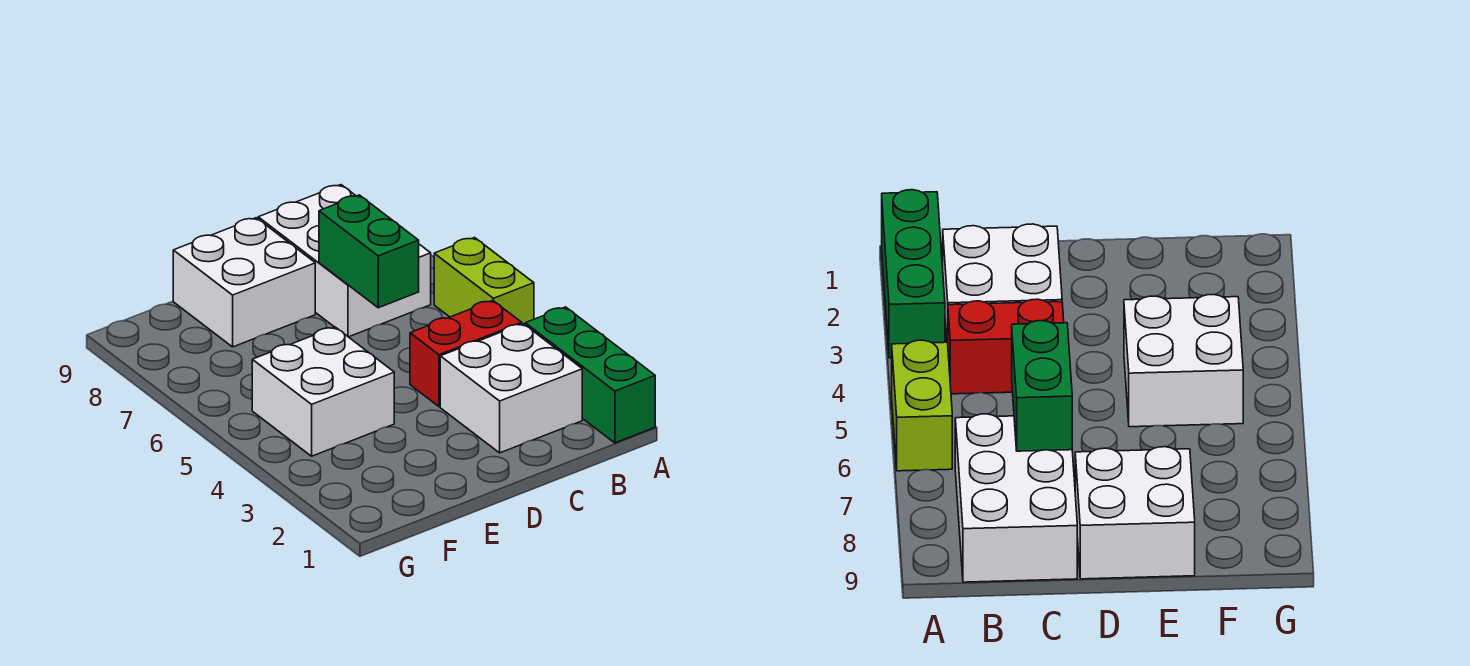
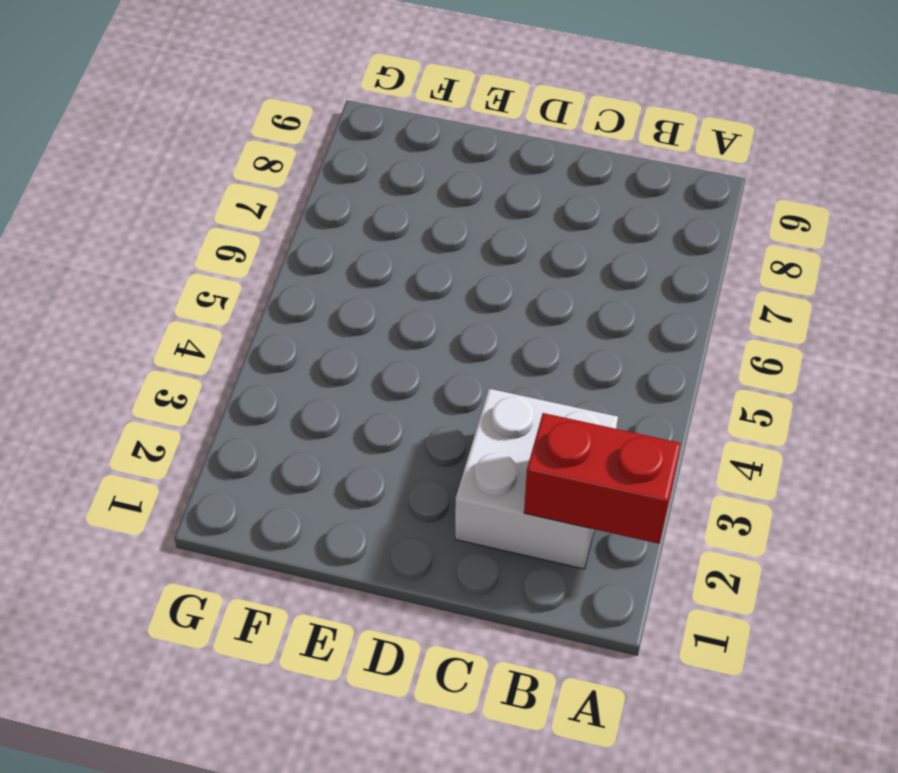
red 1x2 brick [524,413,681,544] -> red 1x2 brick moved to [410,301,522,406]
none -> green 1x3 brick [525,307,655,443]
none -> lime 1x2 brick [434,238,534,325]

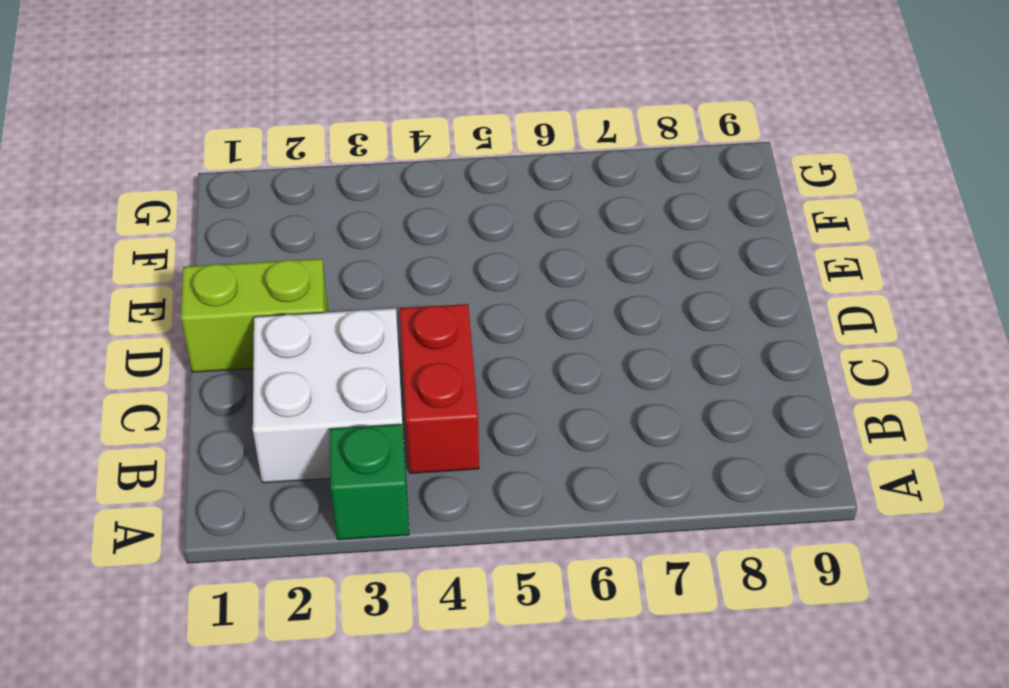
green 1x1 brick [330,424,409,540] -> green 1x3 brick [525,307,655,443]
lime 1x2 brick [181,259,328,372] -> lime 1x2 brick moved to [434,238,534,325]
none -> white 2x3 brick [258,185,431,337]
none -> white 2x2 brick [173,218,315,347]

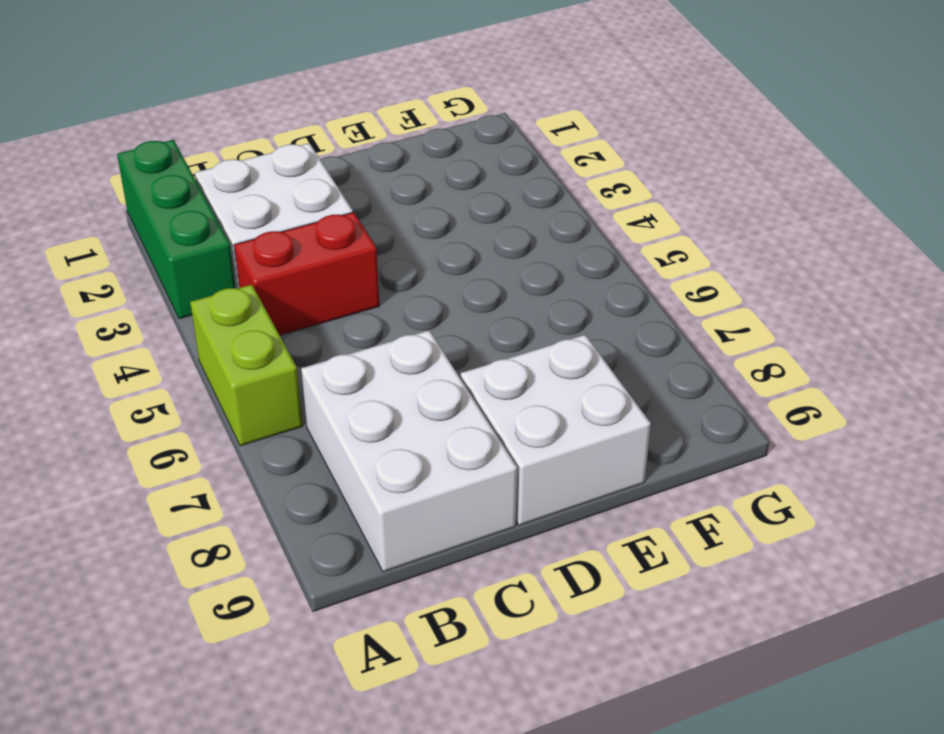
none -> white 2x2 brick [252,327,394,456]
none -> green 1x2 brick [319,195,419,308]

